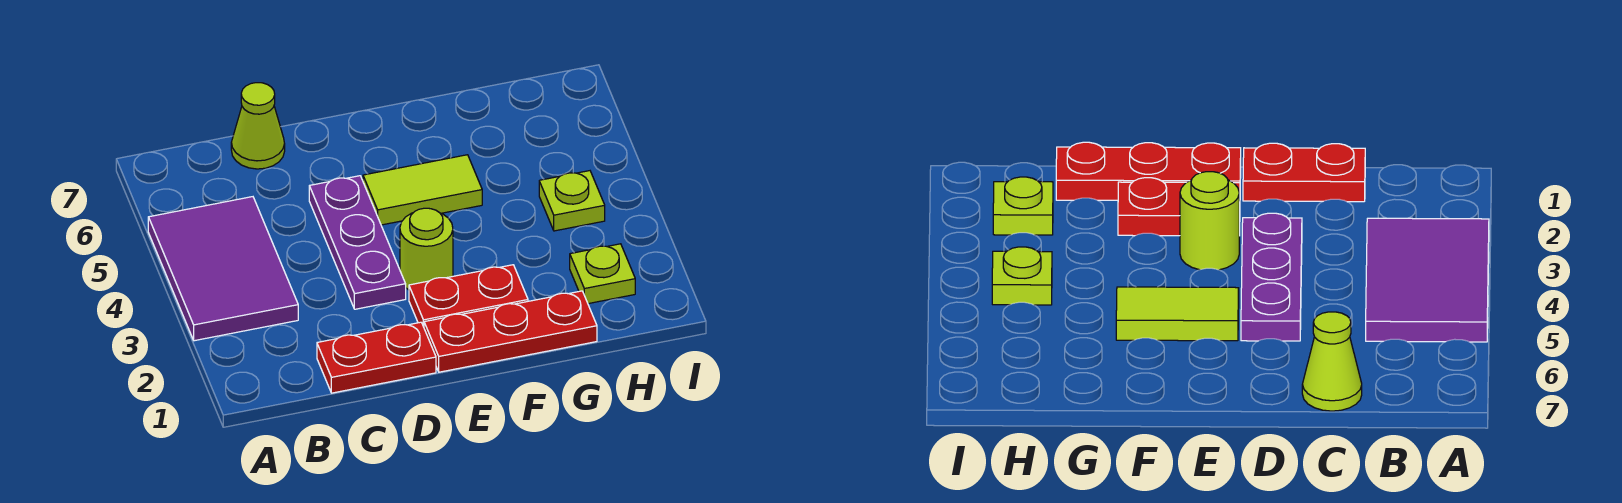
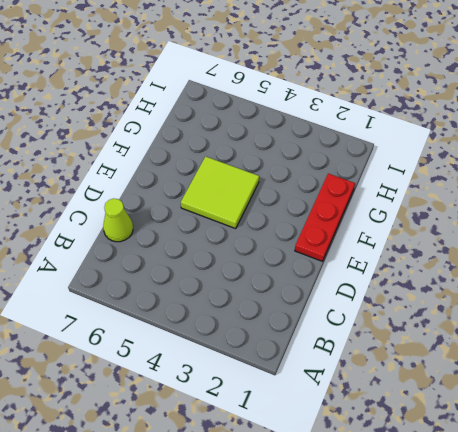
lime 2x2 tile [181,156,259,229] -> lime 1x2 tile [363,155,482,225]
none -> purple 2x3 tile [148,197,298,341]
none -> red 1x2 plate [317,322,436,393]

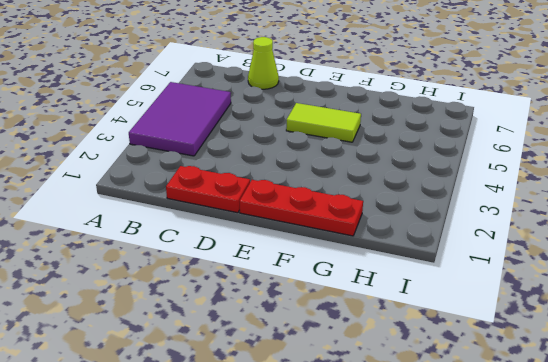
none -> purple 1x3 plate [309,176,406,309]
none -> red 1x2 plate [409,265,528,327]

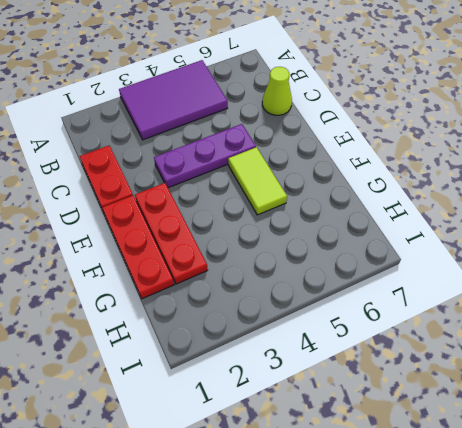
red 1x3 plate [135,183,207,284] -> red 1x2 plate [409,265,528,327]
none -> lime 1x1 round brick [400,208,453,290]
none -> lime 1x1 plate [570,244,635,304]

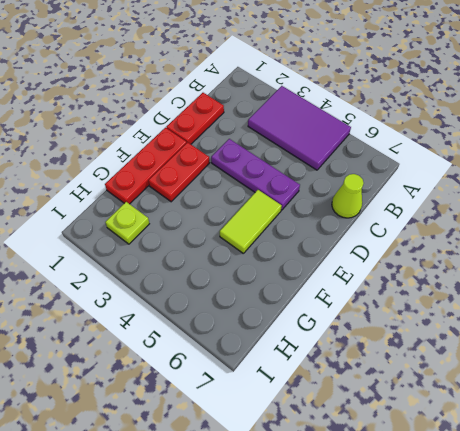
none -> lime 1x1 round brick [400,208,453,290]
none -> lime 1x1 plate [539,171,605,231]

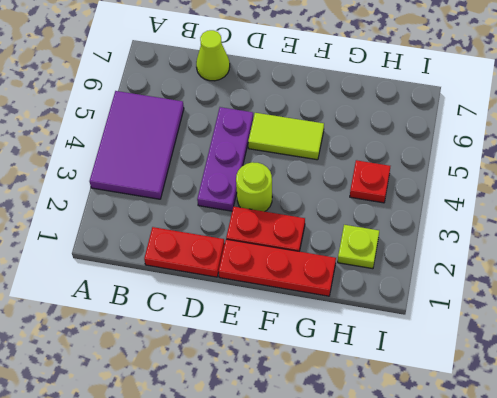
red 1x1 plate [350,160,390,203] -> lime 1x1 plate [539,171,605,231]

